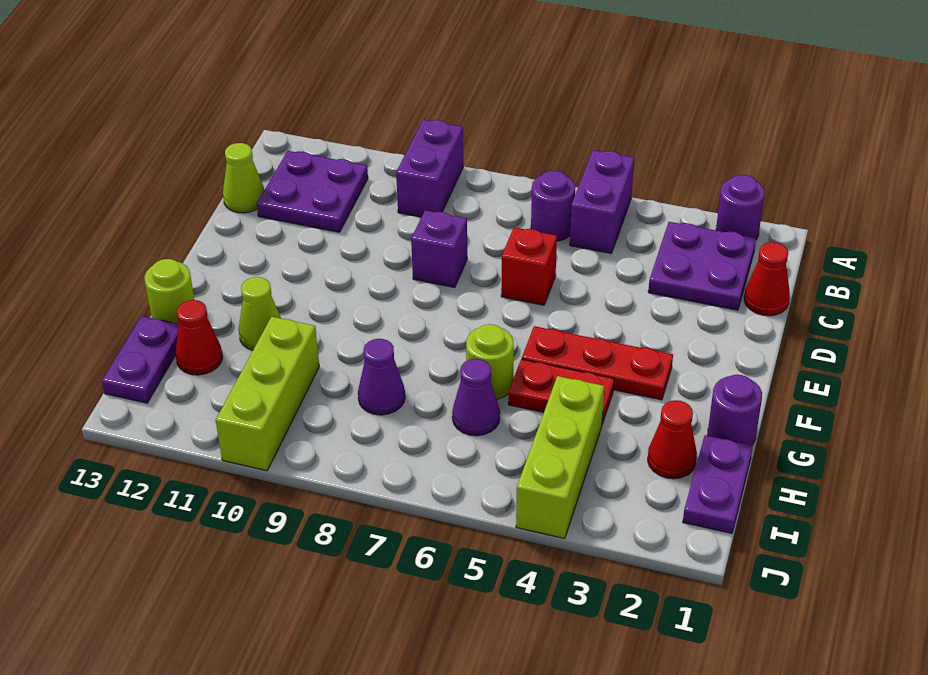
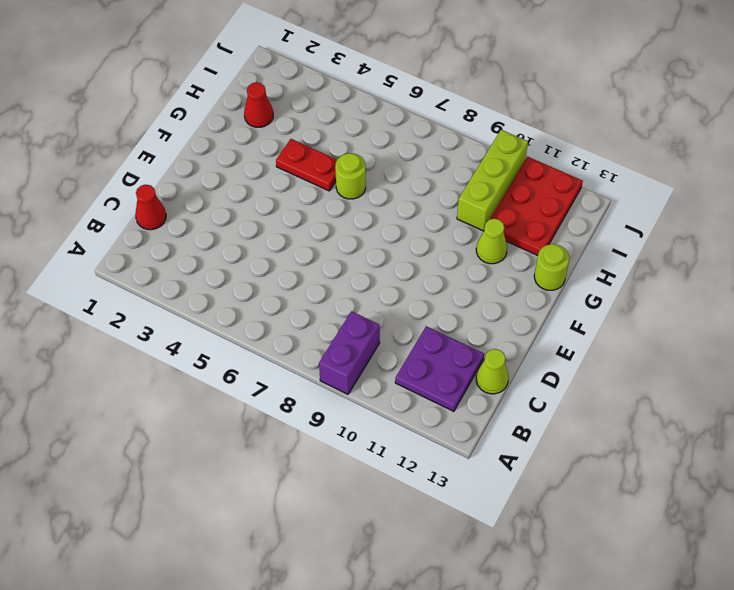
red 2x3 plate [490,157,583,255] -> red 1x1 cone [176,300,223,375]
none -> purple 1x1 round brick [716,175,764,239]
none -> purple 1x2 brick [570,150,634,253]
none -> purple 2x2 plate [648,222,756,310]

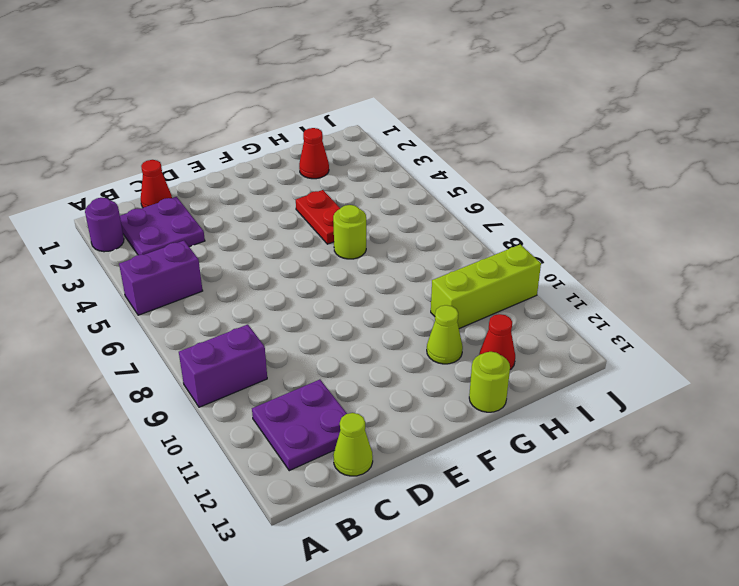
none -> purple 1x1 round brick [531,171,575,241]
none -> red 1x1 brick [501,227,557,305]
none -> purple 1x1 brick [411,210,467,288]

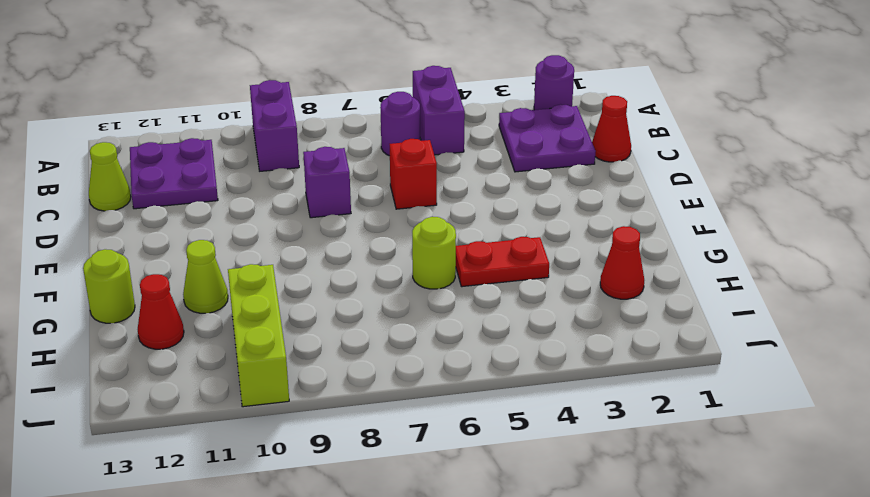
none -> red 1x3 plate [522,326,673,400]
none -> purple 1x1 round brick [708,375,762,445]
none -> purple 1x2 plate [683,435,753,533]

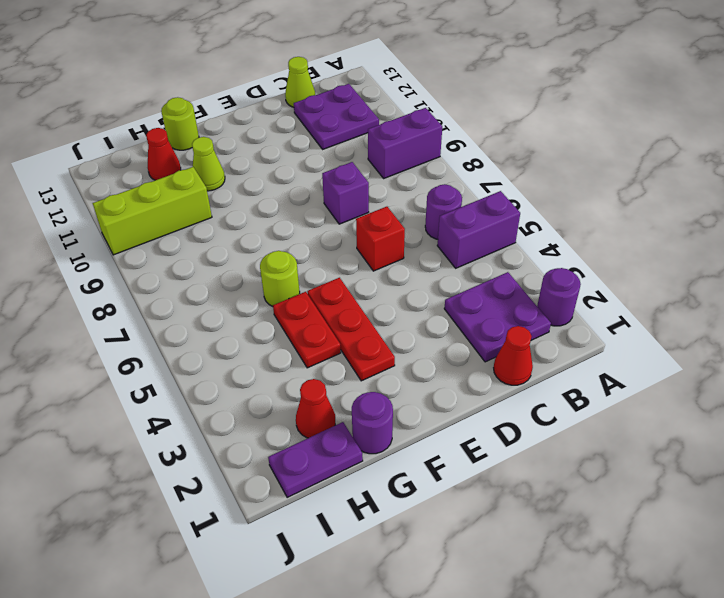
none -> lime 1x3 brick [516,376,604,539]
none -> purple 1x1 cone [452,359,500,436]
none -> purple 1x1 cone [358,339,405,415]

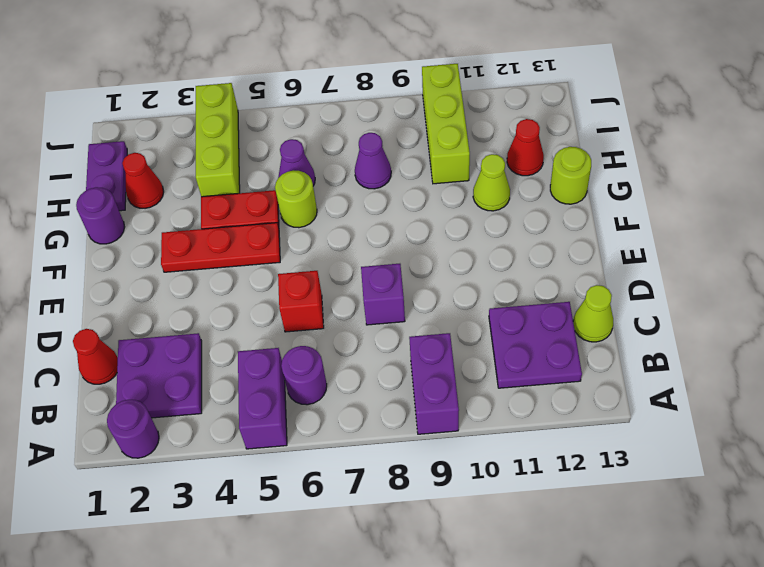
none -> purple 1x2 plate [102,316,179,403]

